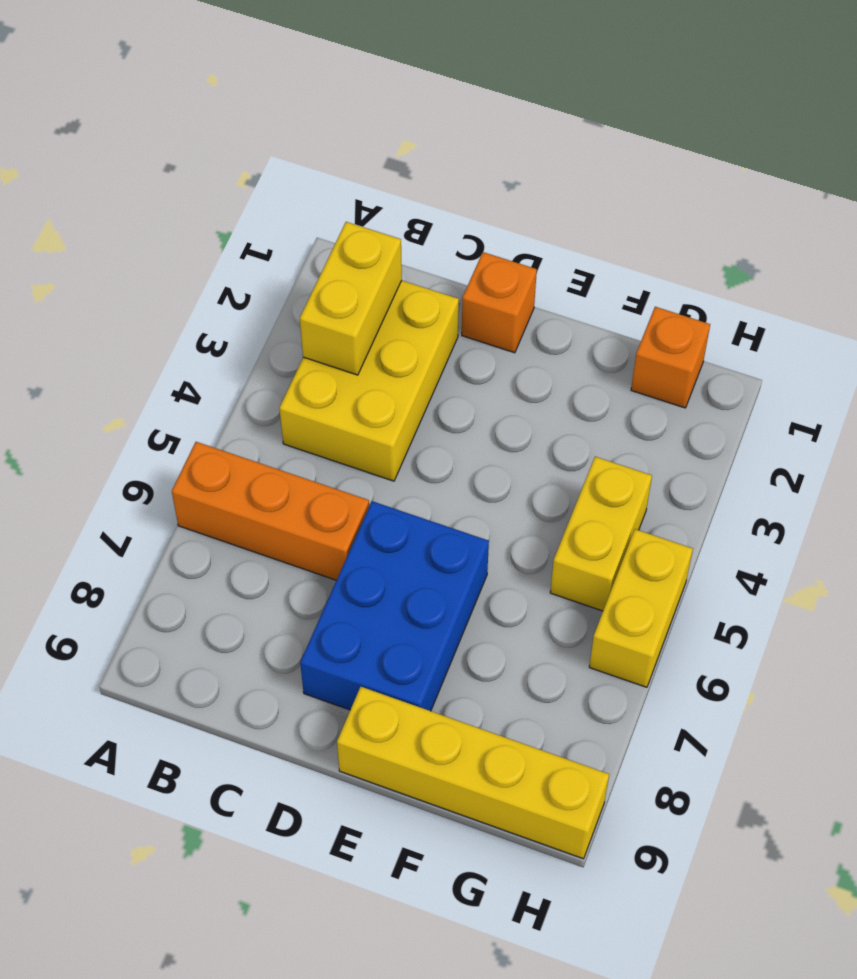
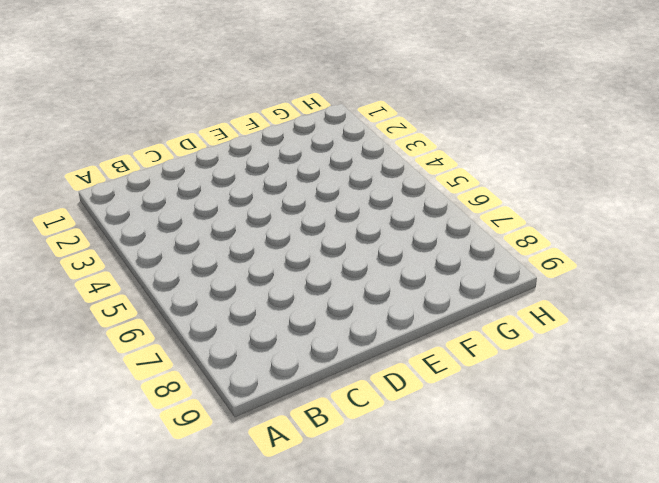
none -> orange 1x3 brick [172,442,369,580]
none -> yellow 2x3 brick [279,281,459,481]

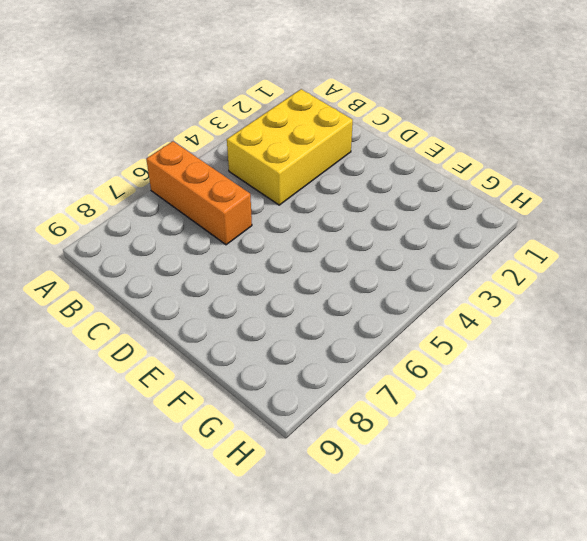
none -> orange 1x1 brick [462,252,537,353]
none -> blue 2x3 brick [300,501,489,711]

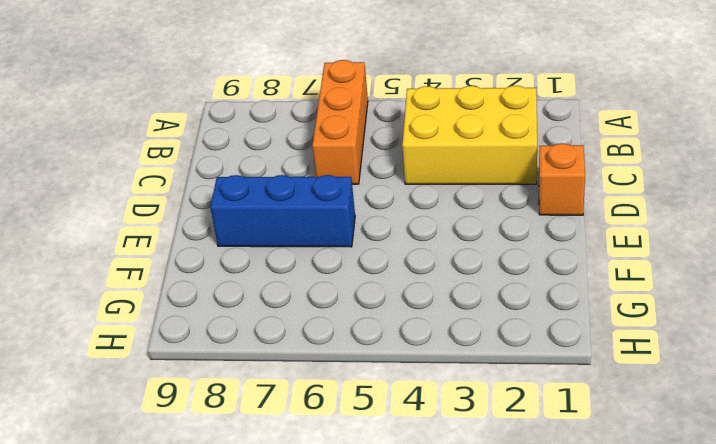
blue 1x3 brick [210,175,355,247] -> blue 2x3 brick [300,501,489,711]
none -> yellow 1x4 brick [337,687,609,859]
none -> orange 1x1 brick [631,307,710,408]

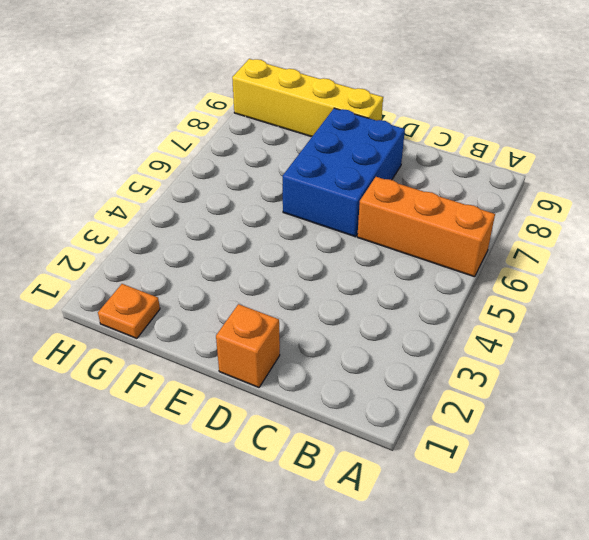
orange 1x1 plate [98,284,160,338] -> orange 1x1 brick [631,307,710,408]
none -> yellow 2x3 brick [279,281,459,481]
none -> yellow 1x2 brick [550,457,652,611]

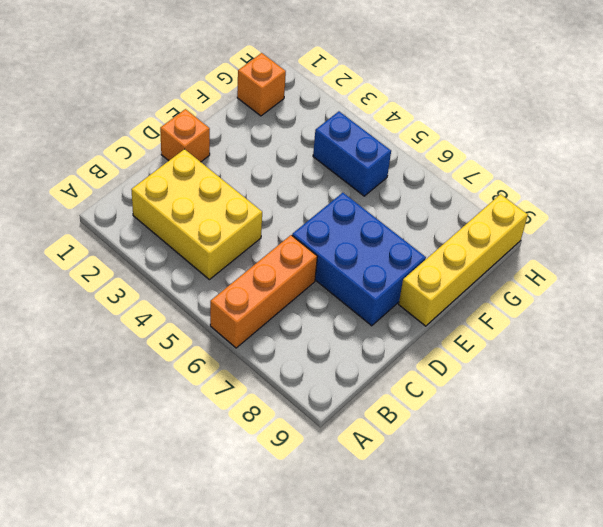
blue 1x2 brick [313,111,391,196] -> yellow 1x2 brick [550,457,652,611]
none -> yellow 1x2 brick [589,529,693,687]
none -> yellow 1x2 brick [300,222,402,375]

